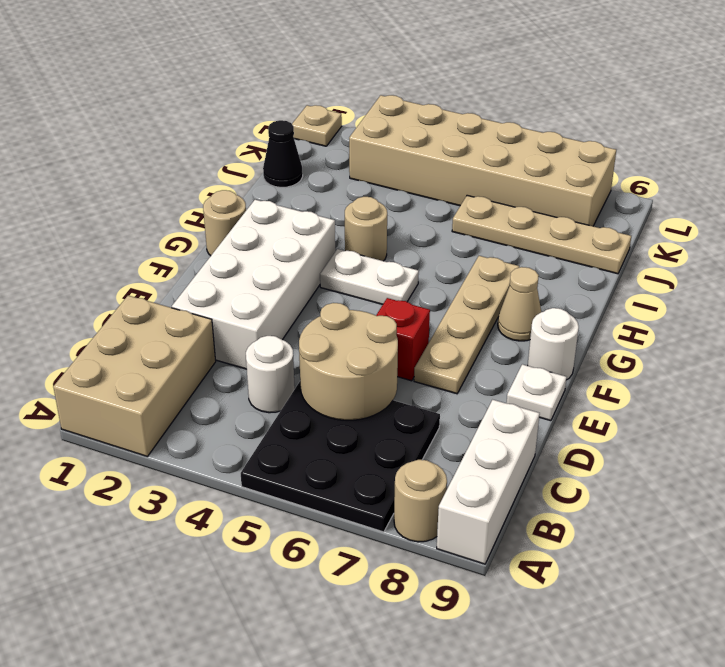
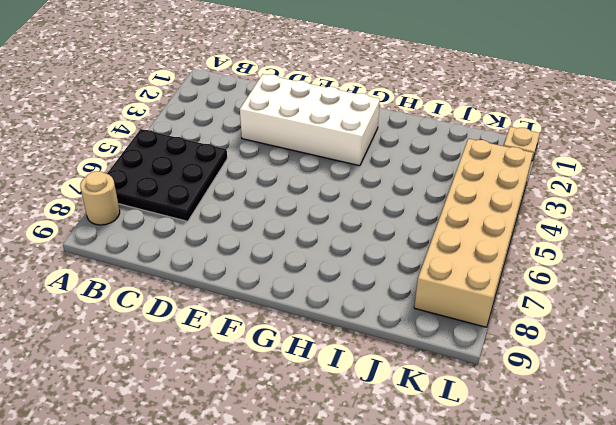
none -> tan 2x3 brick [53,296,216,456]
none -> white 1x3 brick [437,400,540,564]
none -> white 1x1 round brick [246,336,295,413]

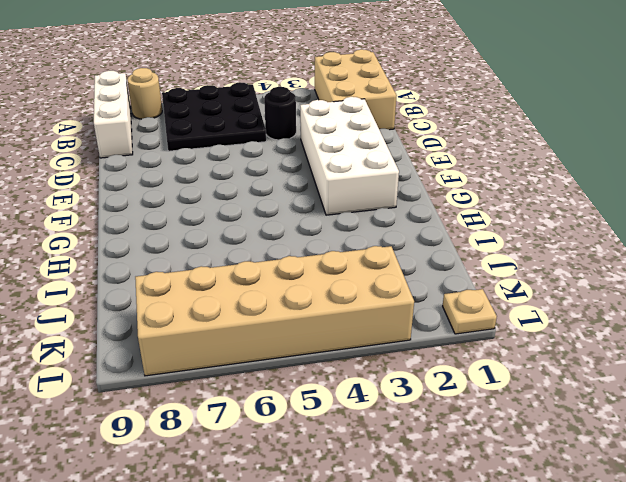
black 1x1 round brick [264,87,296,140] -> white 1x1 round brick [246,336,295,413]
none -> red 1x1 brick [376,298,430,381]
none -> tan 1x4 plate [414,256,519,394]
none -> white 1x1 plate [506,364,567,421]

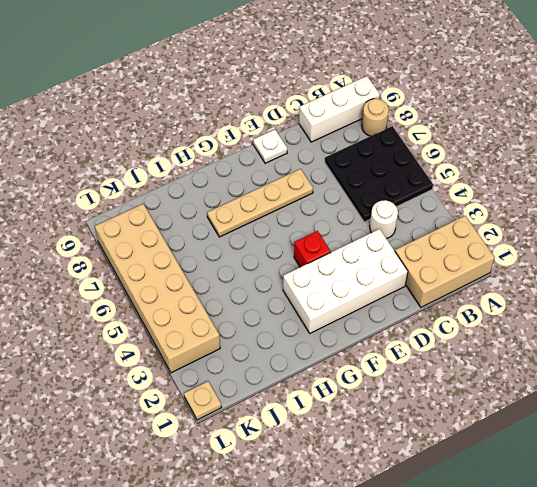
red 1x1 brick [294,231,331,267] -> red 1x1 brick moved to [376,298,430,381]
none -> white 1x1 round brick [528,308,579,380]
none -> tan 1x1 round brick [203,190,246,256]
none -> white 1x2 plate [320,249,419,304]

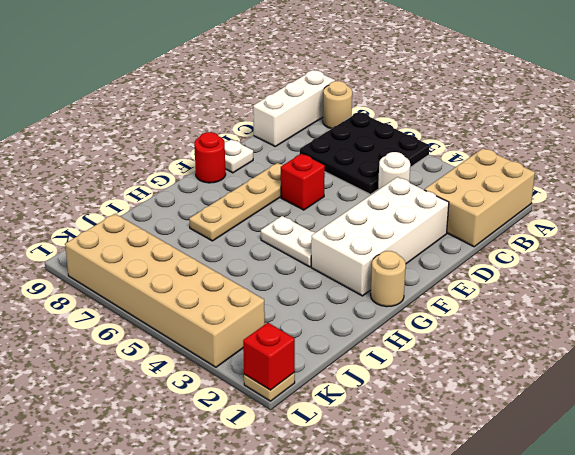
red 1x1 round brick [194,132,226,183] -> white 1x1 round brick [528,308,579,380]
red 1x1 brick [243,323,295,390] -> none
none -> tan 1x1 cone [498,267,541,341]
none -> tan 1x1 round brick [345,197,387,261]
none -> black 1x1 cone [263,120,303,187]

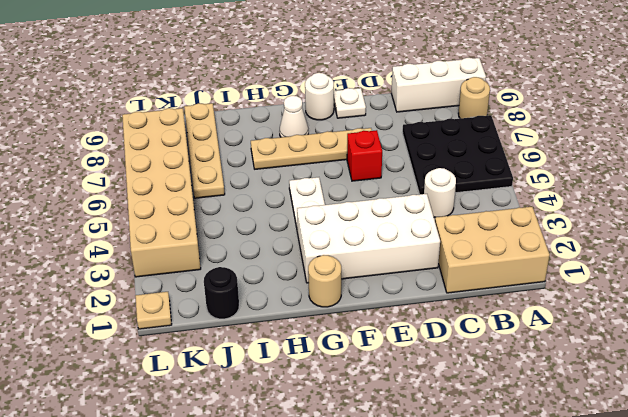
white 1x1 cone [280,96,308,137] -> tan 1x1 cone [498,267,541,341]
black 1x1 round brick [204,267,239,319] -> black 1x1 cone [263,120,303,187]
none -> tan 1x1 round brick [345,197,387,261]
none -> tan 2x2 round brick [299,303,398,420]

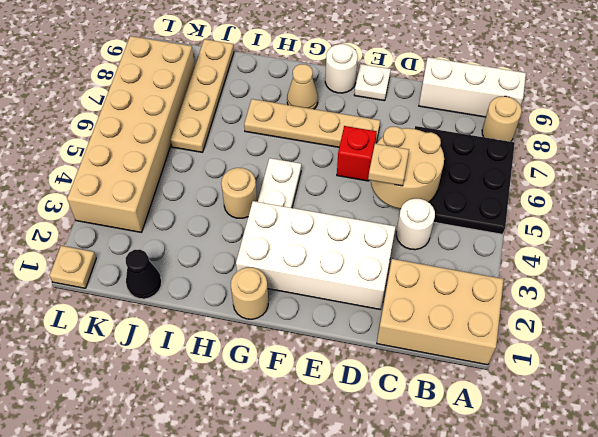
tan 1x1 plate [368,143,409,186] -> none

